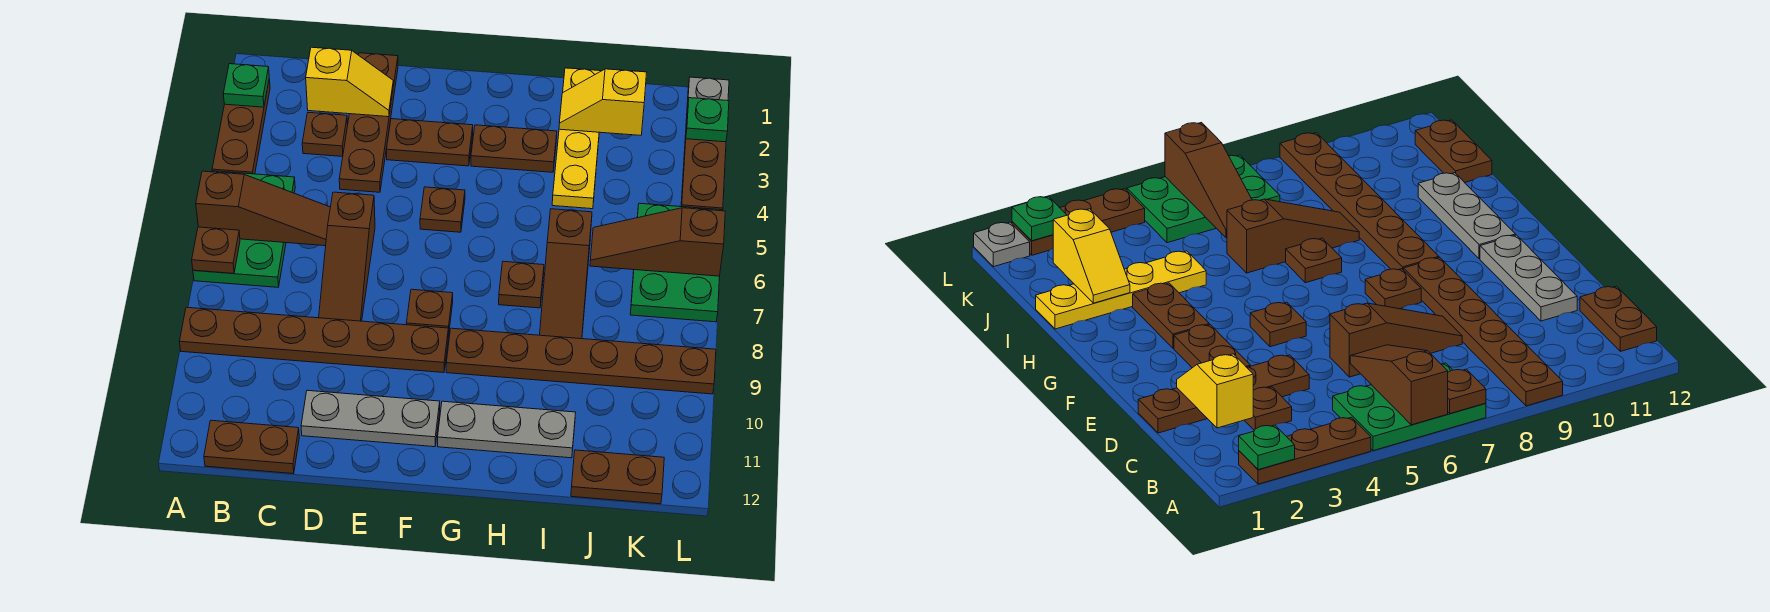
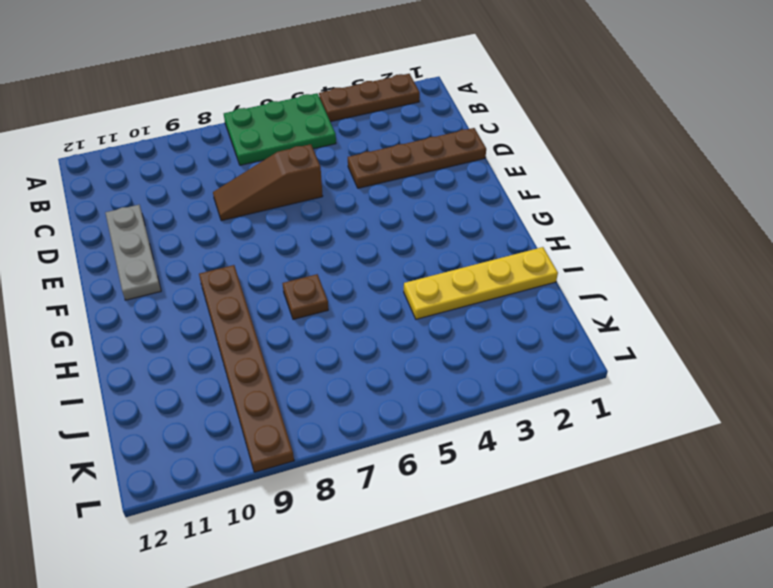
none -> brown 1x6 plate [180,307,448,373]
none -> brown 1x2 plate [204,420,299,474]
none -> brown 1x1 plate [302,113,348,157]

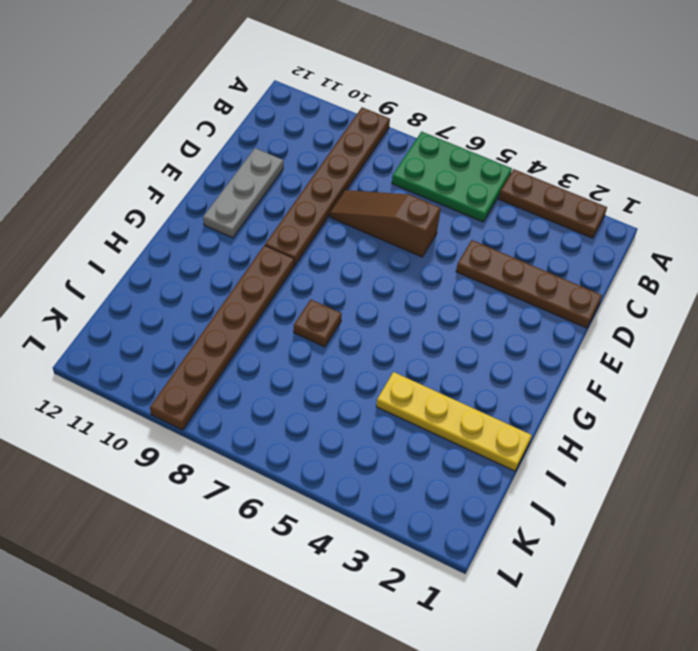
none -> brown 1x2 plate [204,420,299,474]
none -> brown 1x1 plate [302,113,348,157]
none -> brown 1x2 plate [387,119,473,166]

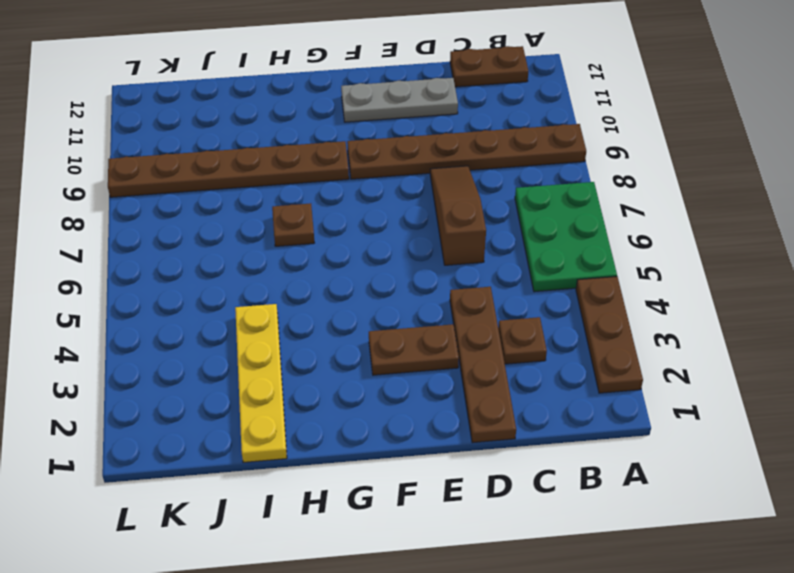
none -> brown 1x1 plate [420,187,465,232]
none -> brown 1x1 plate [406,289,453,336]
none -> brown 1x2 plate [471,125,557,172]

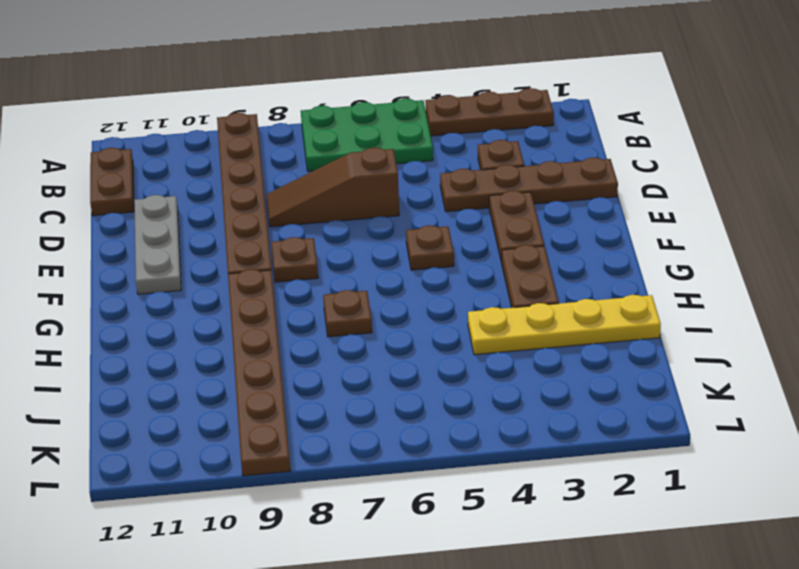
none -> grey 1x3 plate [438,401,576,458]
none -> brown 1x3 slope [540,209,592,339]
none -> brown 1x2 plate [571,450,664,504]

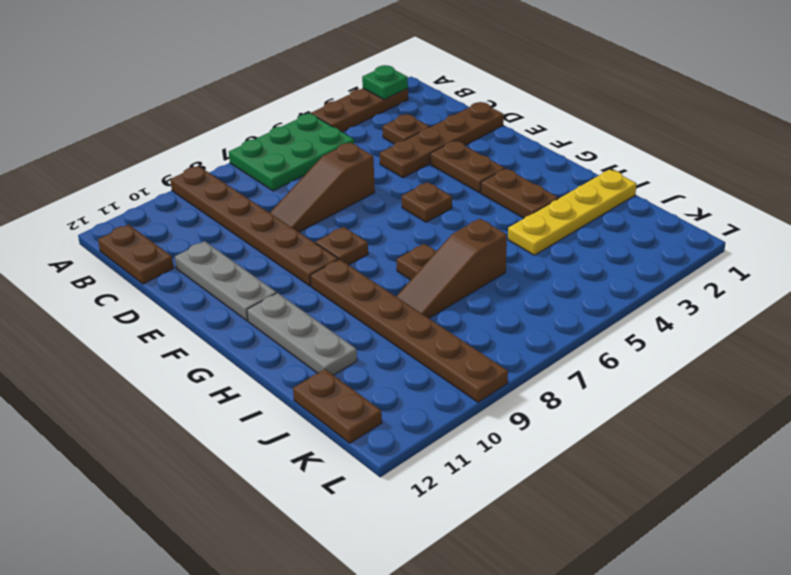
none -> green 2x3 plate [630,203,723,322]
none -> grey 1x1 plate [687,77,729,109]
none -> brown 1x3 plate [681,119,726,210]

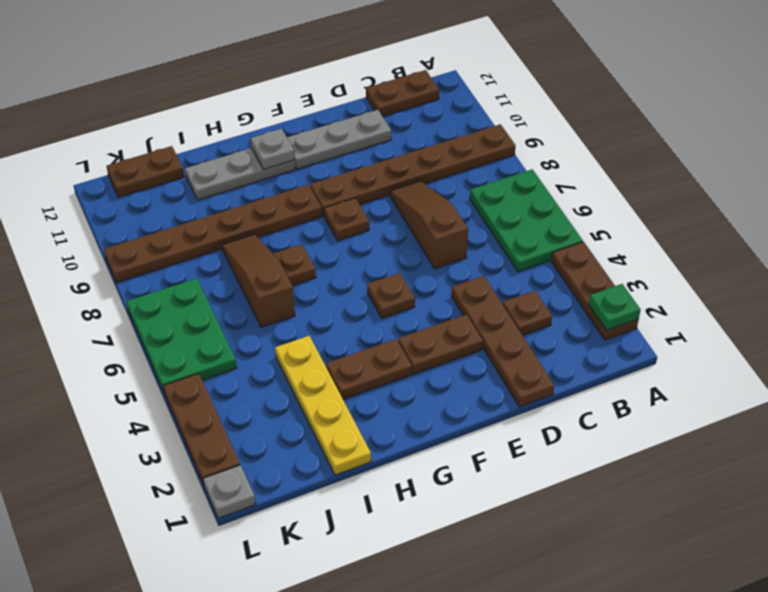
grey 1x1 plate [251,129,295,169] -> none
none -> brown 1x3 slope [196,171,330,246]
none -> brown 1x1 plate [192,227,240,273]
none -> yellow 1x2 slope [306,47,393,117]

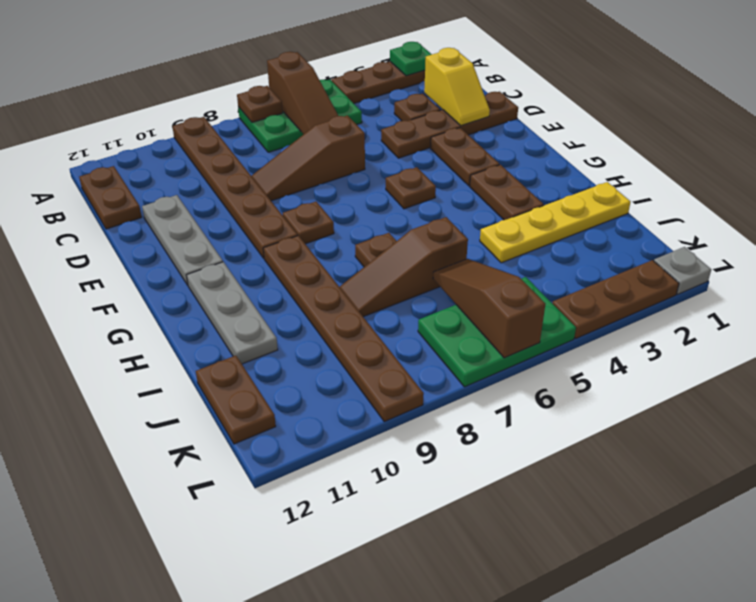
none -> yellow 1x2 slope [559,69,647,135]
none -> green 1x1 plate [686,98,729,142]

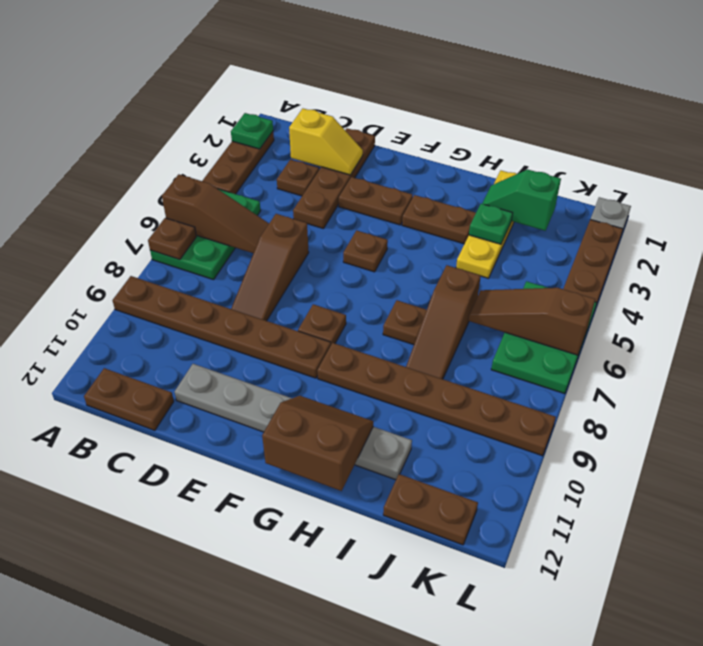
brown 2x2 slope [262,396,373,491] -> none
green 1x2 slope [482,170,561,231] -> yellow 1x2 slope [559,69,647,135]
green 1x1 plate [469,204,513,244] -> green 1x1 plate moved to [686,98,729,142]

